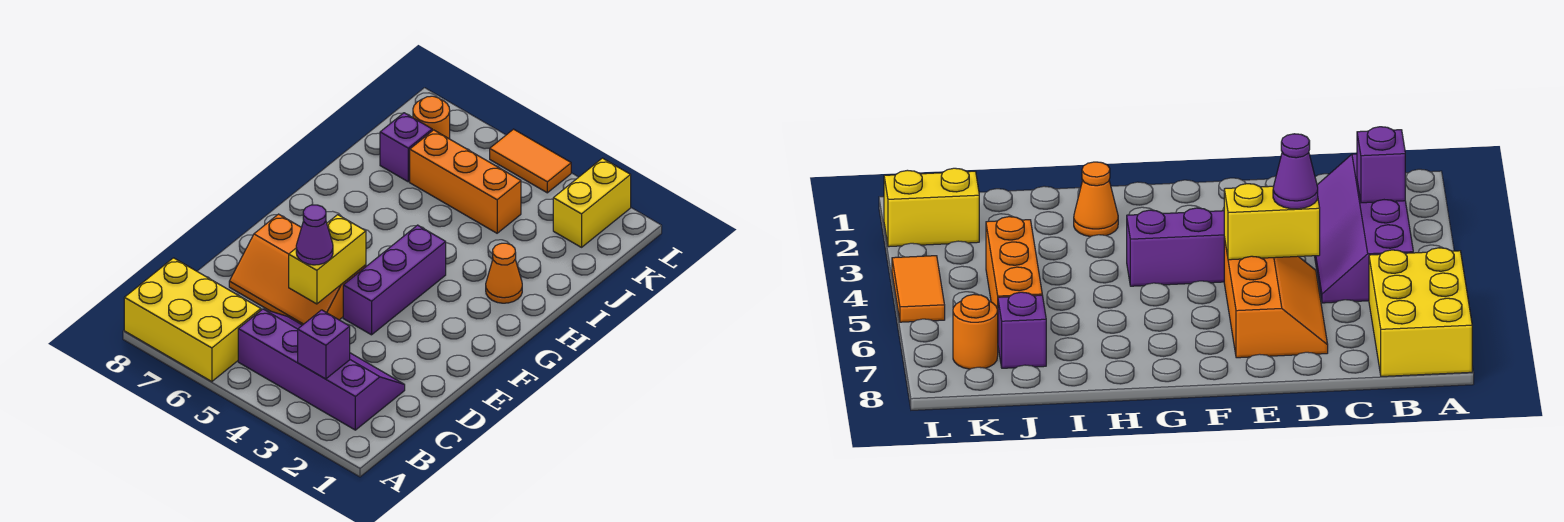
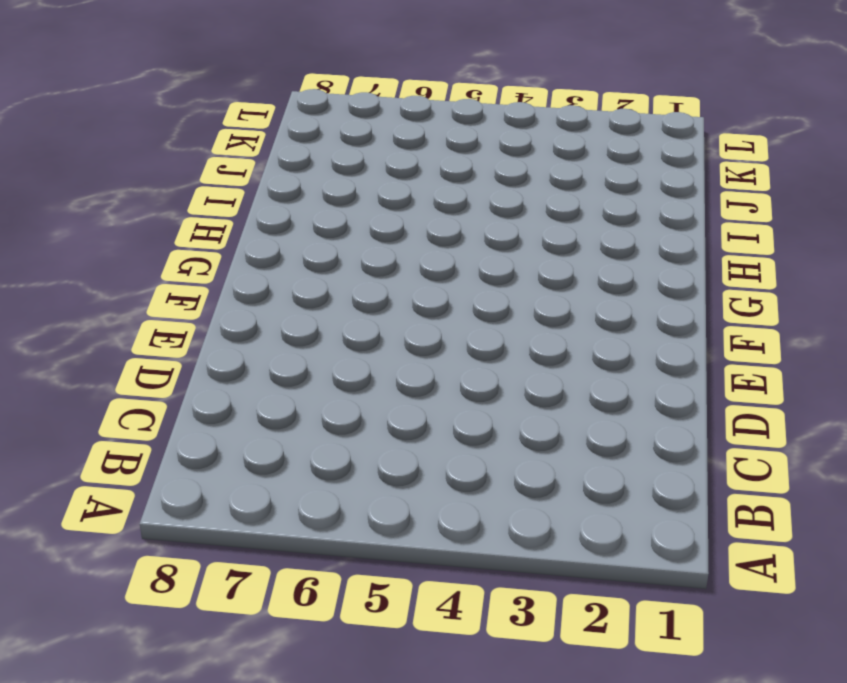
none -> yellow 2x3 brick [124,258,261,382]
none -> purple 2x4 slope [238,309,405,430]
none -> orange 2x3 slope [229,214,366,325]

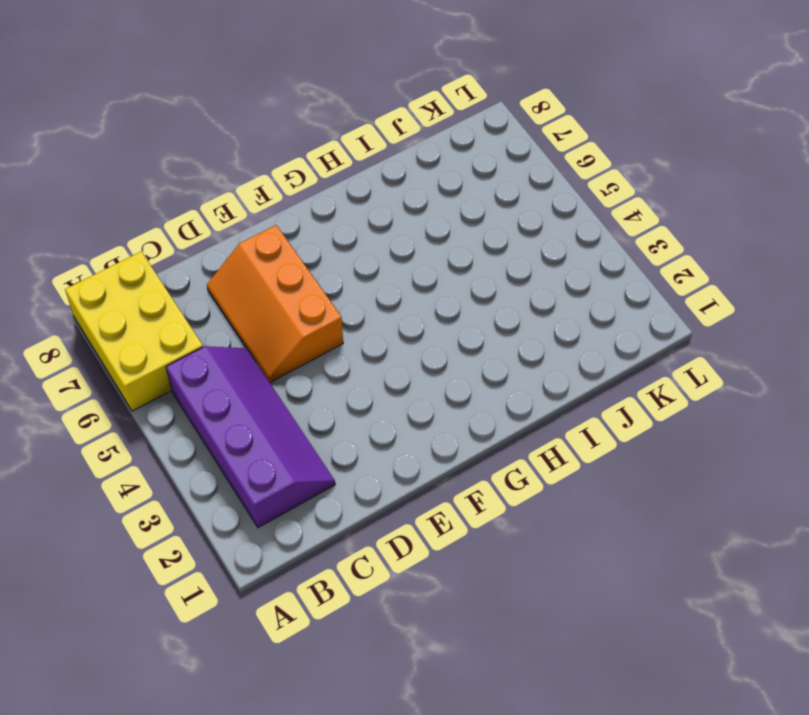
none -> purple 1x3 brick [343,225,446,335]
none -> orange 1x1 cone [486,243,522,303]
none -> orange 1x3 brick [410,130,521,233]

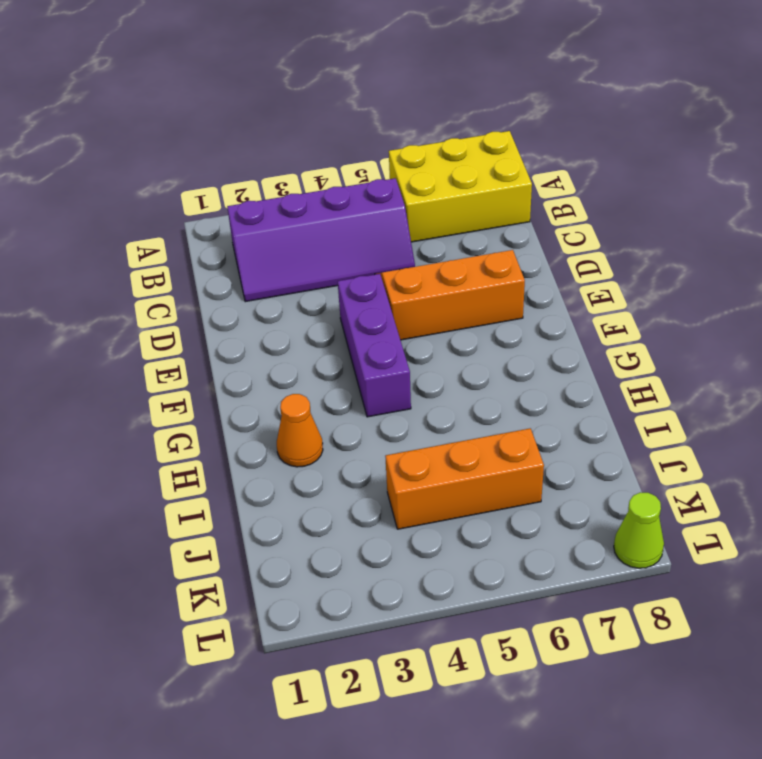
lime 1x1 cone [614,492,664,568] -> none
none -> purple 1x1 brick [380,113,432,182]
none -> yellow 1x2 brick [553,158,631,247]
none -> orange 1x1 round brick [413,96,450,139]

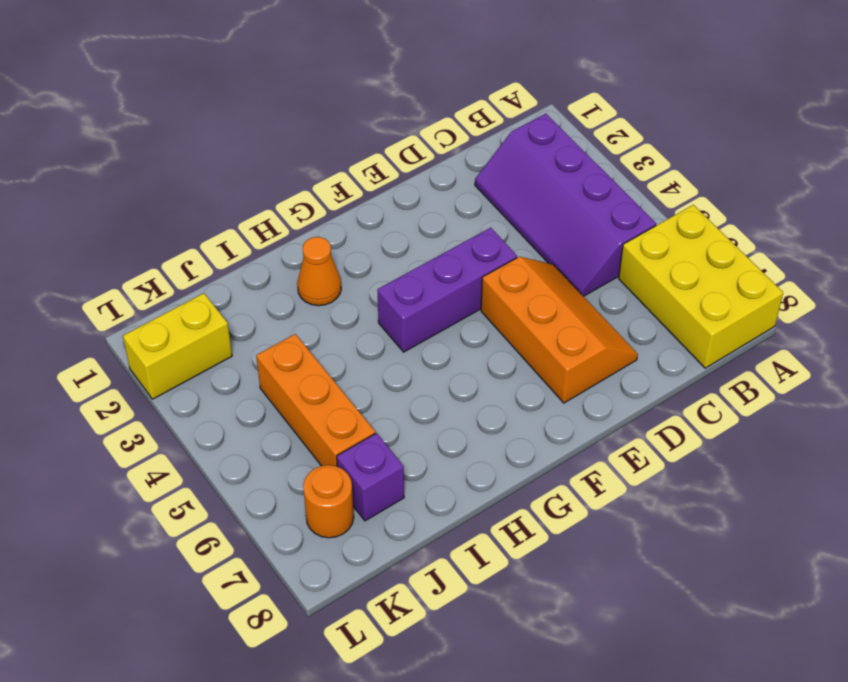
none -> orange 1x2 tile [490,129,571,193]
none -> purple 1x1 brick [298,310,350,379]
none -> yellow 1x2 brick [289,215,366,304]

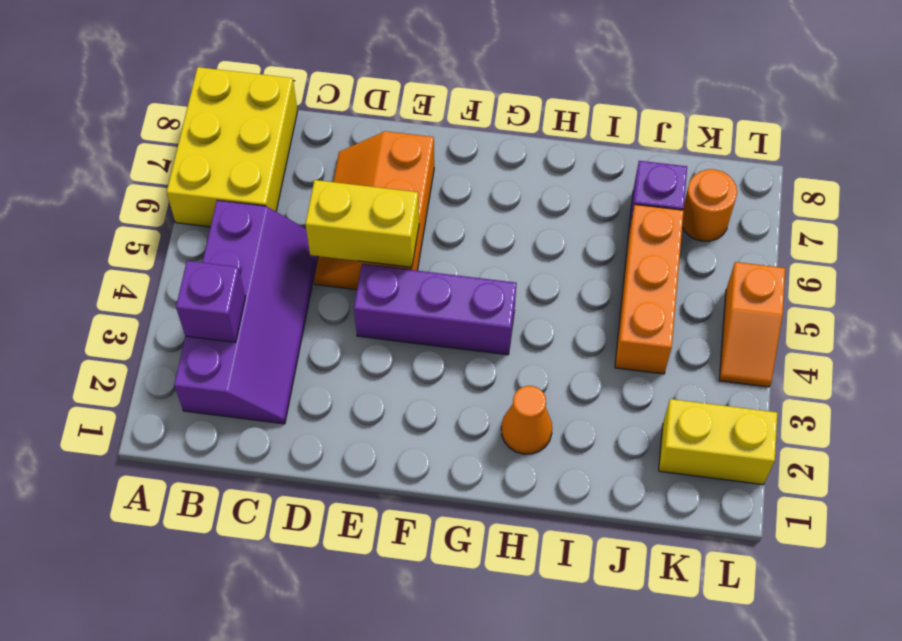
orange 1x2 slope [719,262,785,387] -> orange 1x2 tile [490,129,571,193]
none -> purple 1x1 cone [296,205,333,265]

